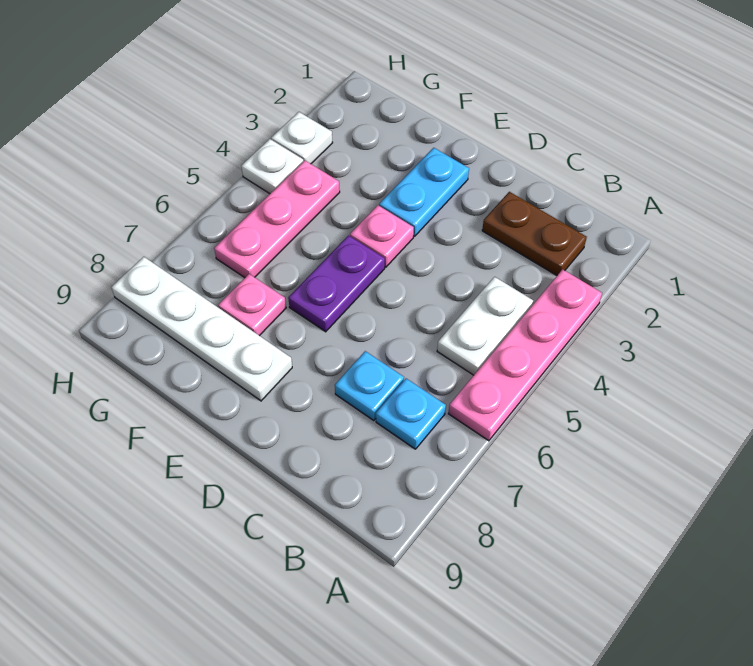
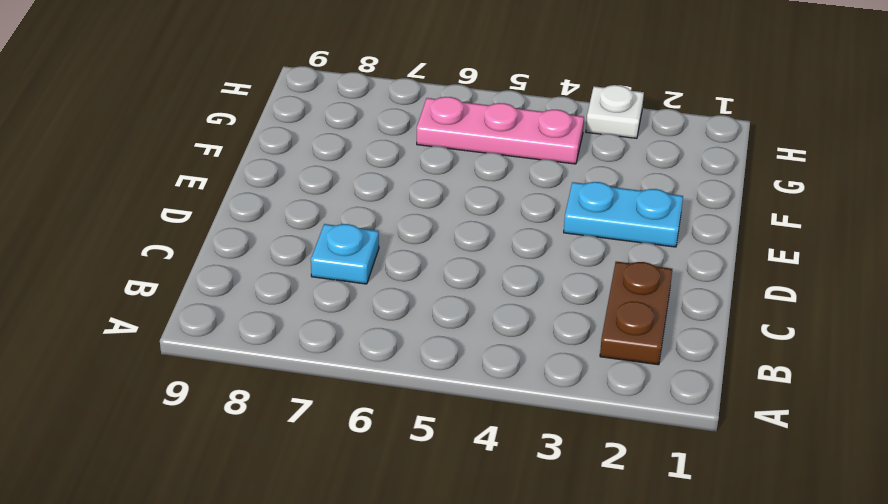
none -> pink 1x4 plate [448,269,602,441]
none -> white 1x2 plate [437,277,533,375]
none -> cyan 1x1 plate [376,379,446,449]

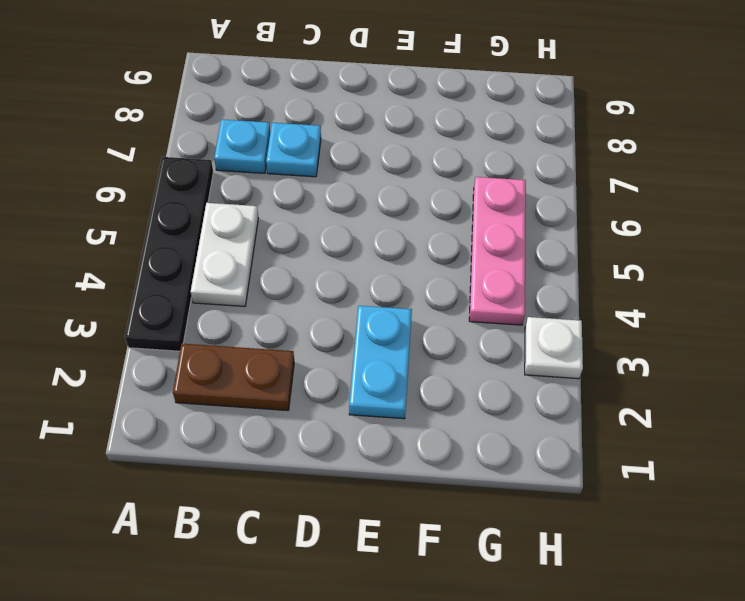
black 1x4 plate [125,157,213,351] -> pink 1x4 plate [448,269,602,441]
none -> pink 1x1 plate [350,205,414,267]
none -> purple 1x2 plate [288,235,385,332]
none -> white 1x4 plate [111,257,292,401]

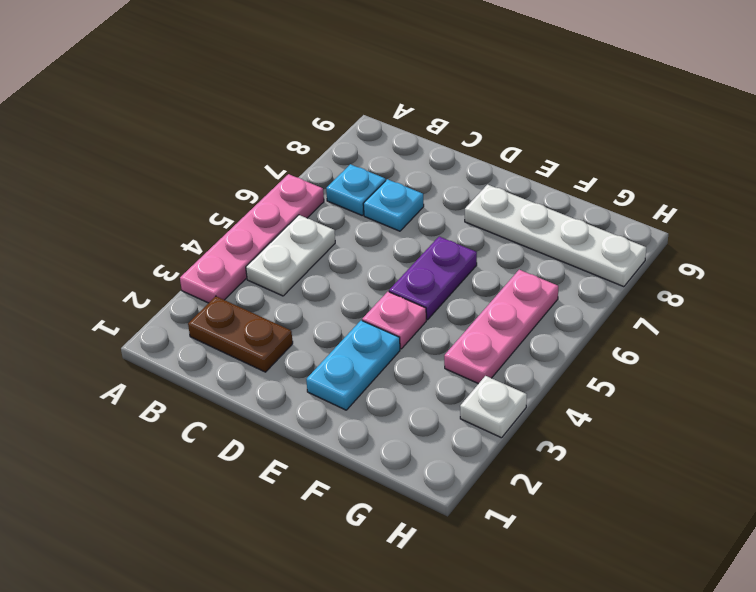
none -> pink 1x1 plate [218,274,286,336]
none -> white 1x1 plate [241,139,303,194]

